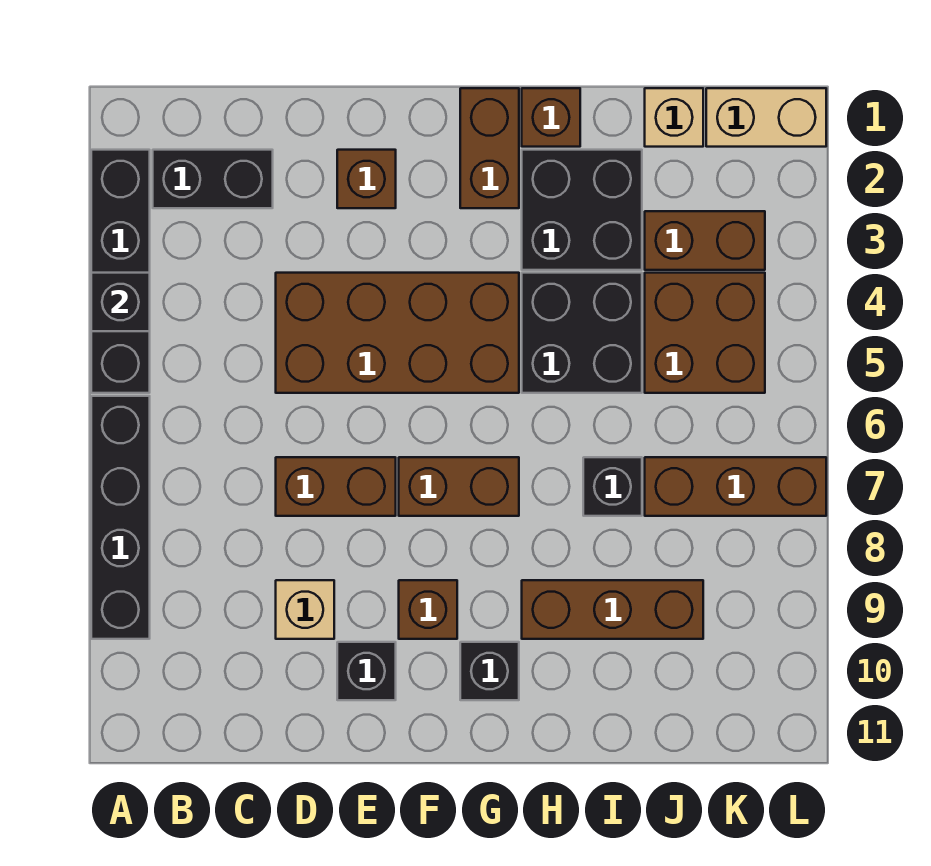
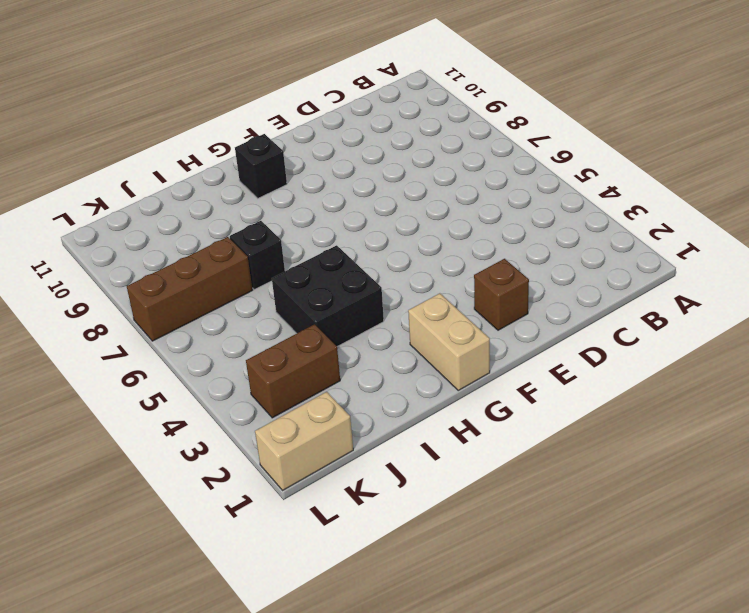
tan 1x2 brick [408,293,490,390] -> brown 1x2 brick [460,88,519,208]
none -> black 1x4 brick [91,150,150,393]
none -> black 1x4 brick [91,396,150,639]
none -> black 1x2 brick [153,150,273,208]

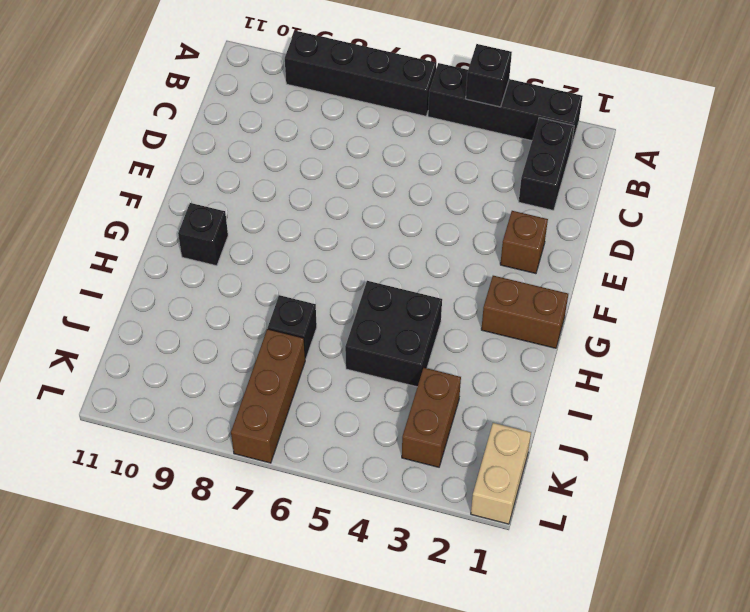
none -> brown 2x4 brick [276,273,519,393]
none -> brown 1x2 brick [276,457,396,516]
none -> tan 1x1 brick [276,580,334,639]

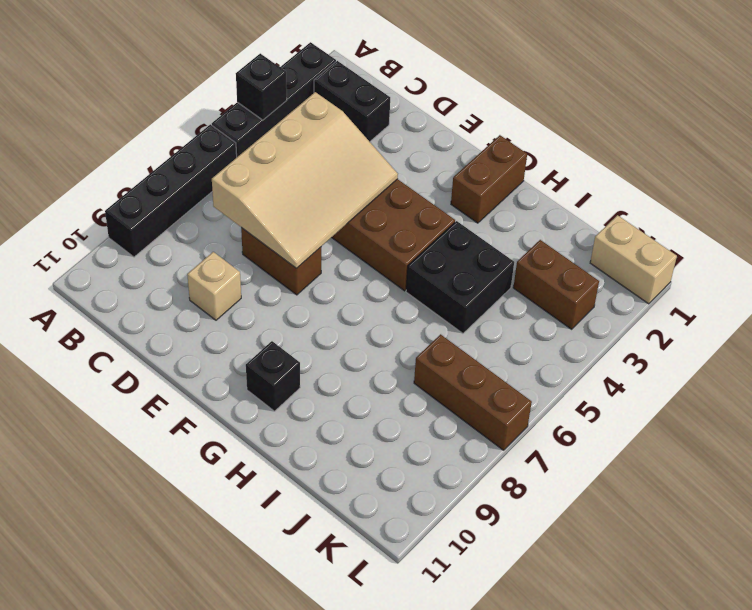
tan 3x4 slope [212,92,398,268] -> none
none -> brown 1x1 brick [337,150,396,208]
none -> black 1x1 brick [337,642,396,700]
none -> brown 1x2 brick [399,457,519,516]

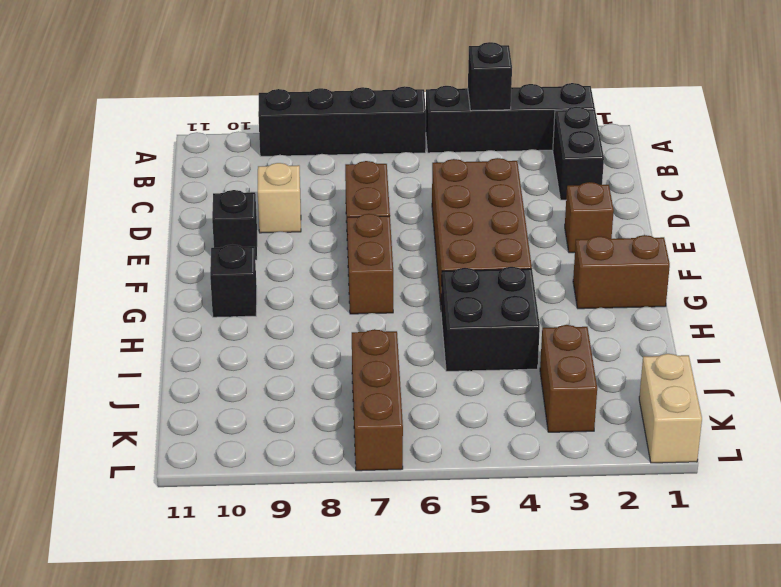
none -> brown 1x1 brick [399,580,457,639]
none -> brown 1x1 brick [522,88,580,147]
none -> black 2x2 brick [522,150,642,270]

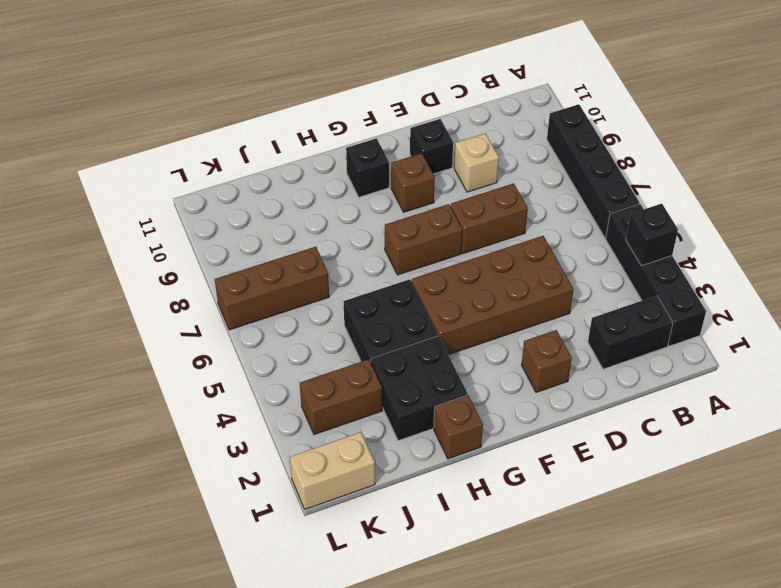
none -> brown 1x2 brick [460,88,519,208]
none -> brown 1x3 brick [522,580,703,639]
none -> black 1x1 brick [583,457,642,516]

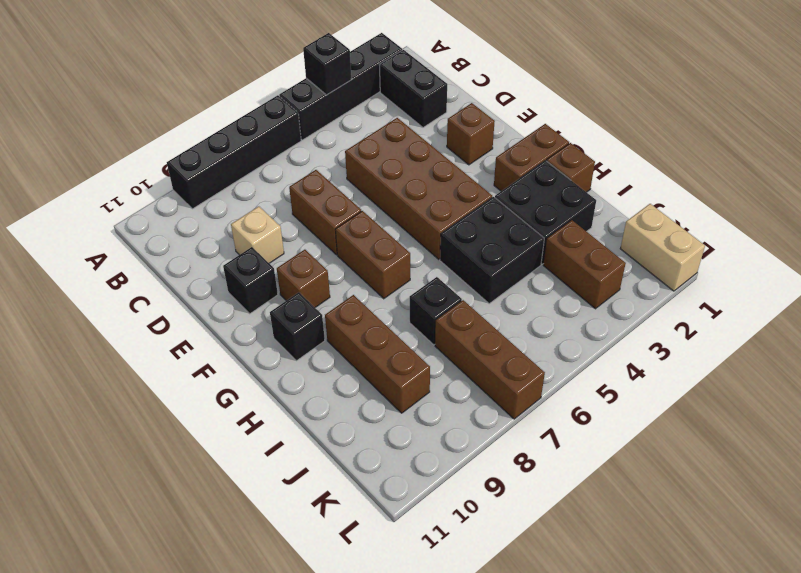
none -> tan 1x1 brick [645,88,703,147]
none -> brown 2x2 brick [645,273,765,393]

